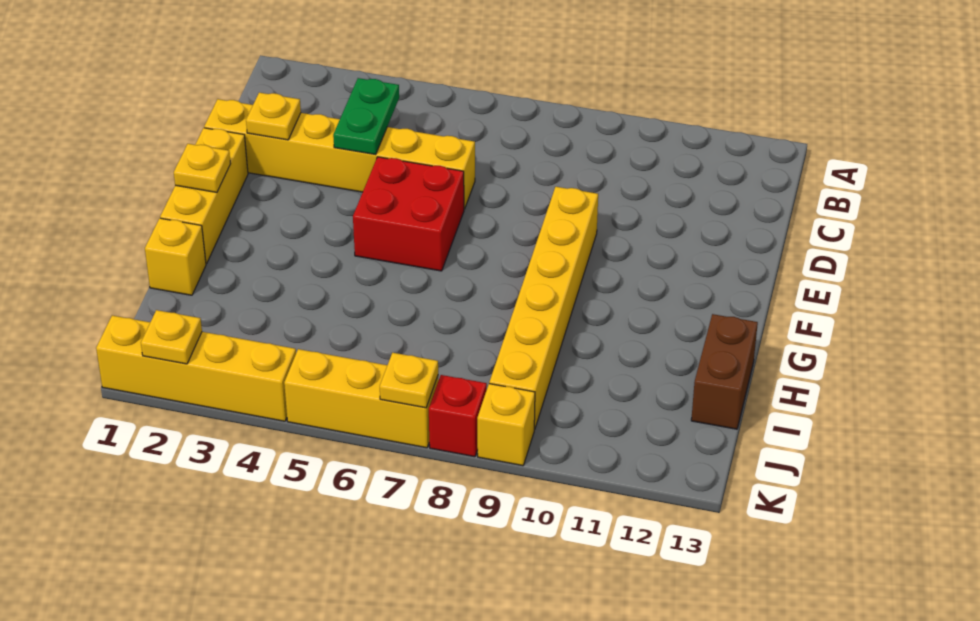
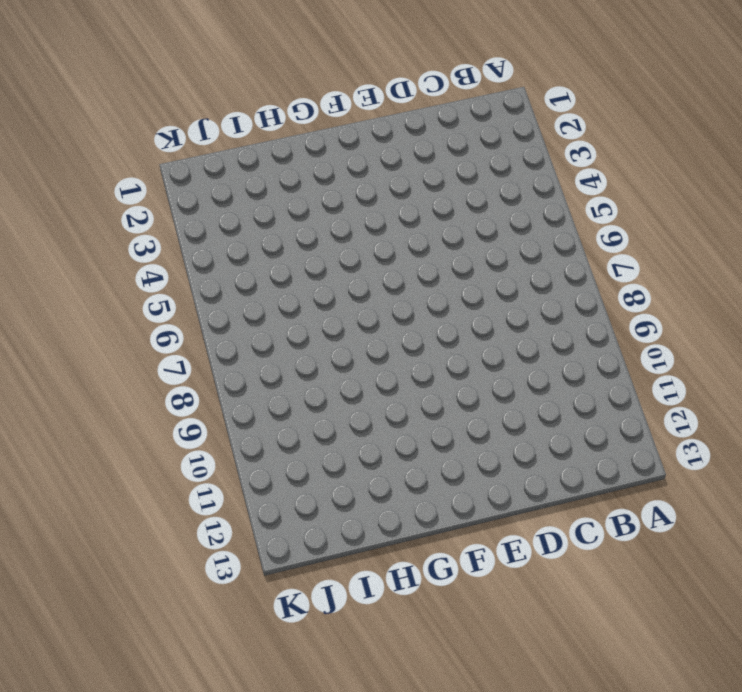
none -> yellow 1x6 brick [204,99,475,209]
none -> yellow 1x3 brick [160,128,248,264]
none -> red 2x2 brick [353,157,464,271]

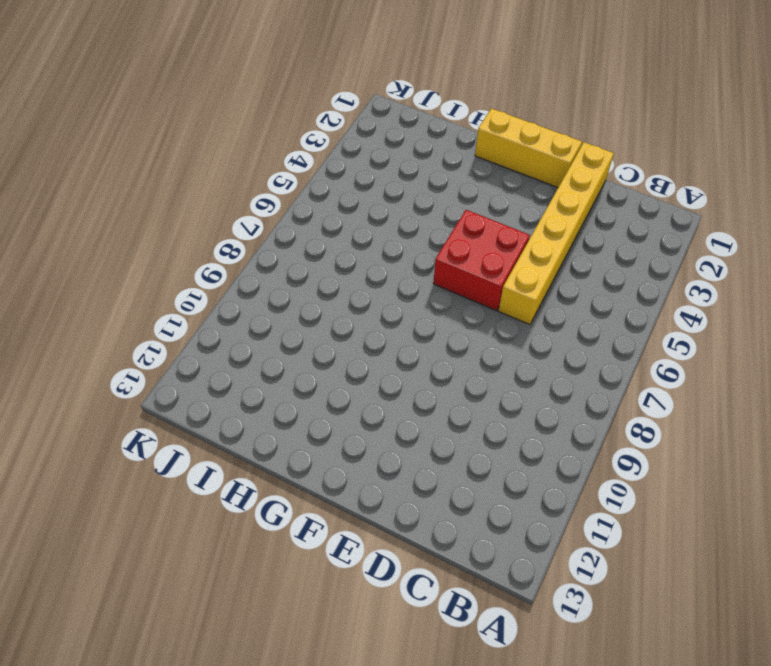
none -> yellow 1x6 brick [489,187,598,430]
none -> yellow 1x1 brick [145,218,206,295]
none -> brown 1x2 brick [691,314,758,429]

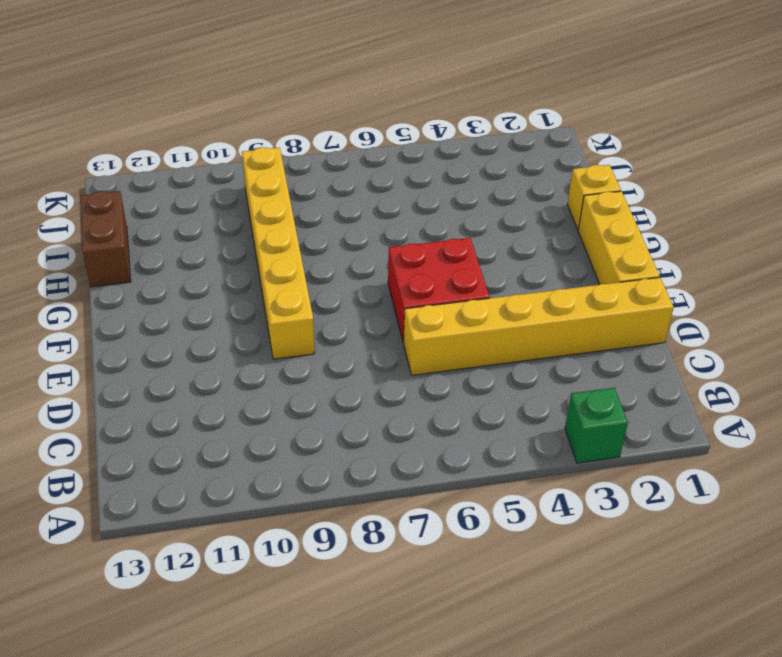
green 1x1 brick [565,388,628,463] -> none
none -> yellow 1x4 brick [96,315,296,421]
none -> yellow 1x3 brick [284,349,439,448]
none -> red 1x1 brick [429,375,487,457]

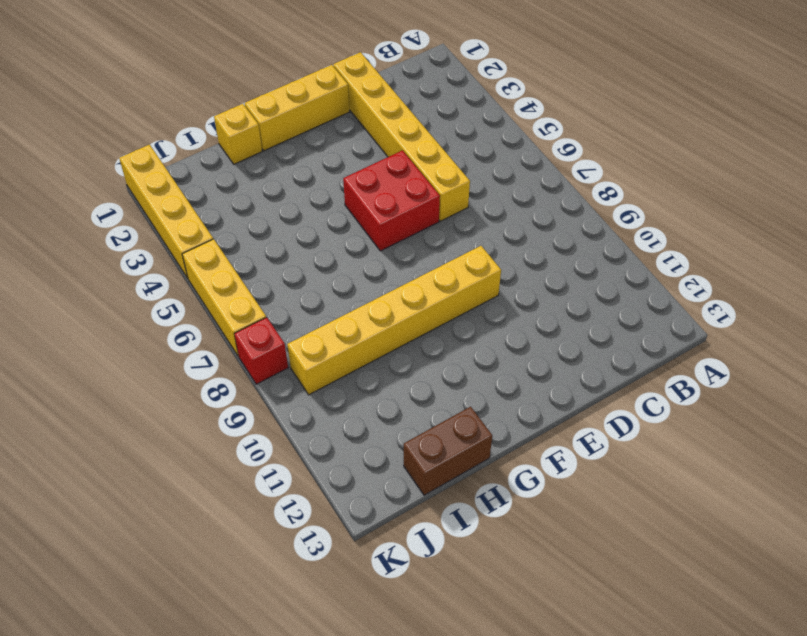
none -> yellow 1x1 brick [477,384,535,466]
none -> green 1x2 plate [333,78,399,154]
none -> yellow 1x1 plate [246,93,301,140]

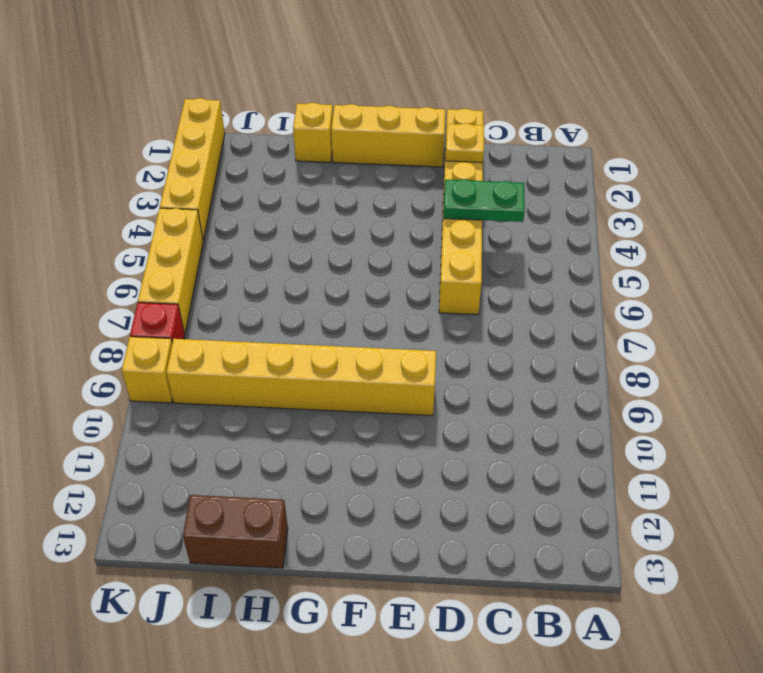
none -> red 2x2 brick [353,157,464,271]
none -> yellow 1x1 plate [174,144,231,192]
none -> yellow 1x1 plate [141,310,202,364]

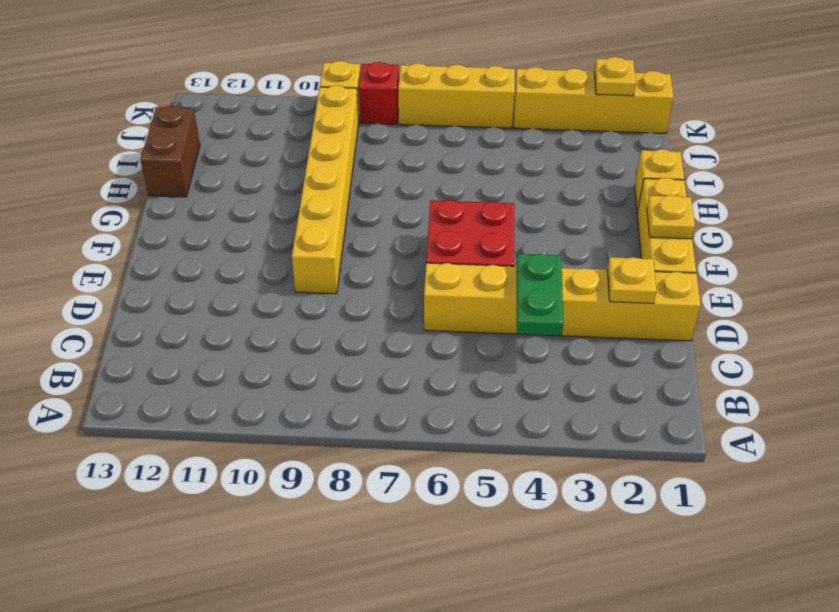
none -> yellow 1x1 plate [380,353,438,408]

